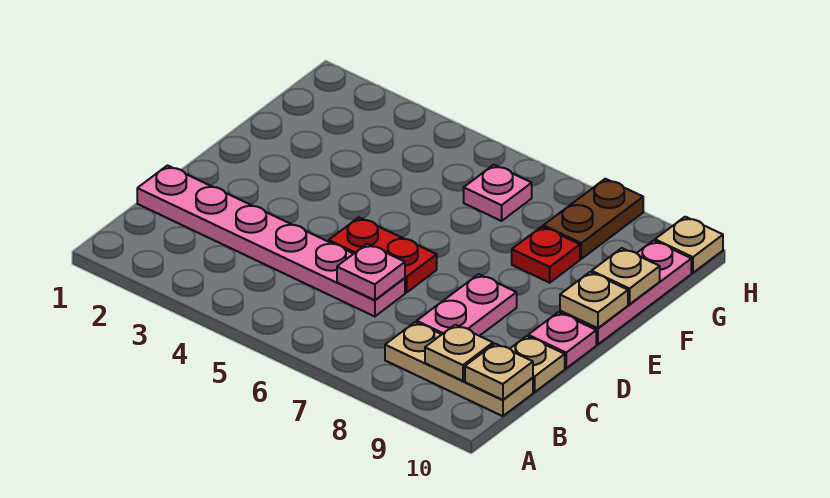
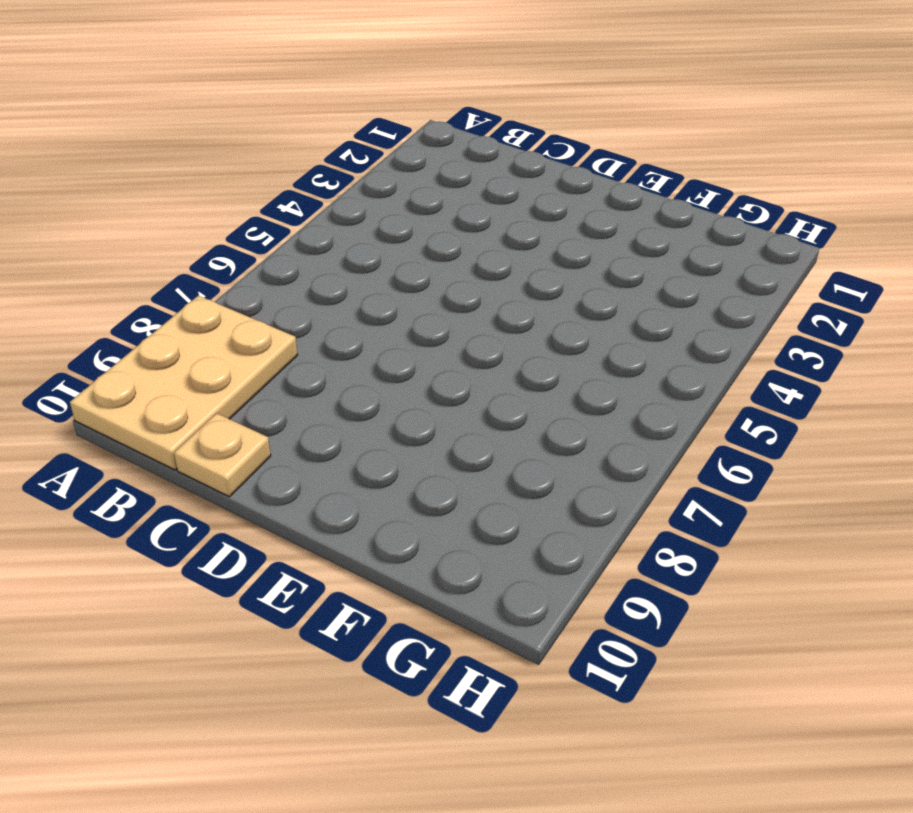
tan 2x3 plate [70,296,298,470] -> tan 1x3 plate [385,322,533,416]
none -> pink 1x6 plate [137,166,405,317]
none -> pink 1x2 plate [417,274,517,336]
none -> red 1x2 plate [329,217,437,293]

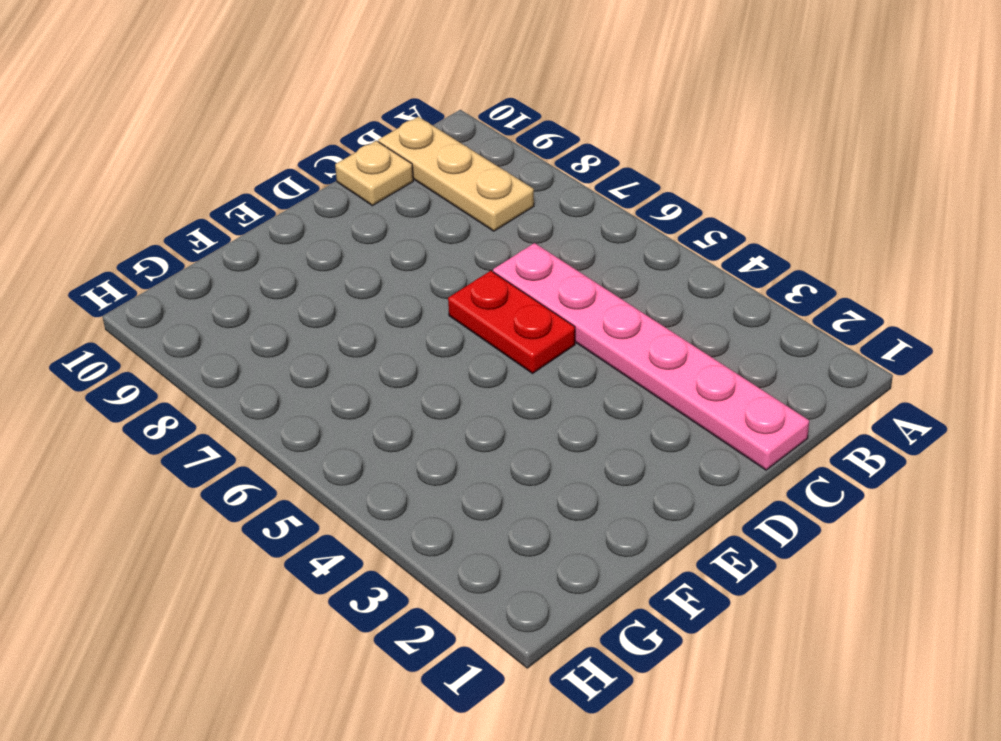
none -> pink 1x2 plate [417,274,517,336]
none -> pink 1x1 plate [528,312,596,368]
none -> pink 1x3 plate [560,241,691,345]

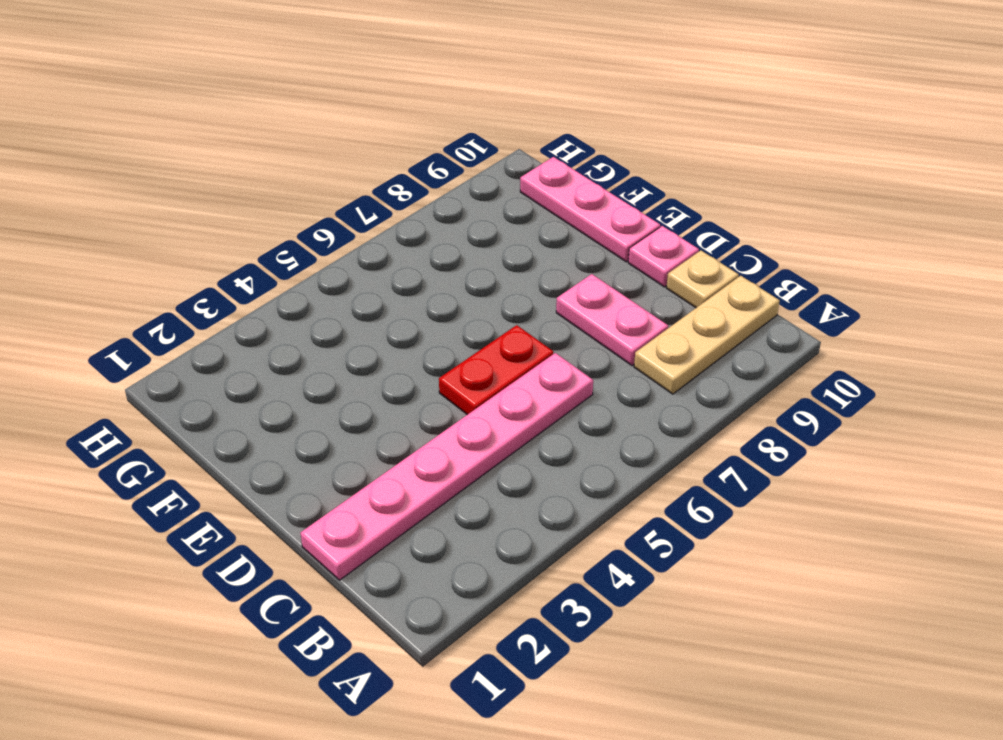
none -> red 1x1 plate [512,227,580,283]
none -> pink 1x1 plate [464,165,532,221]
none -> brown 1x2 plate [543,179,643,259]

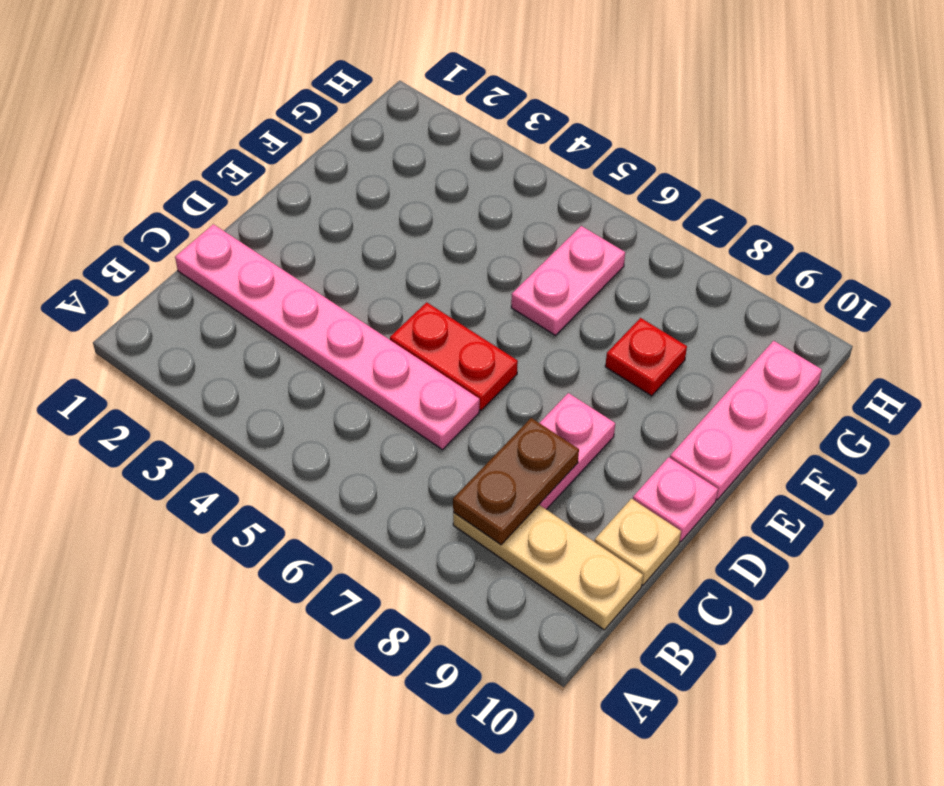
brown 1x2 plate [453,418,579,545] -> brown 1x2 plate moved to [543,179,643,259]
pink 1x2 plate [511,226,625,335] -> pink 1x1 plate [464,165,532,221]
none -> tan 1x1 plate [655,217,723,273]
none -> tan 1x1 plate [425,325,493,381]
none -> tan 1x1 plate [465,344,533,400]

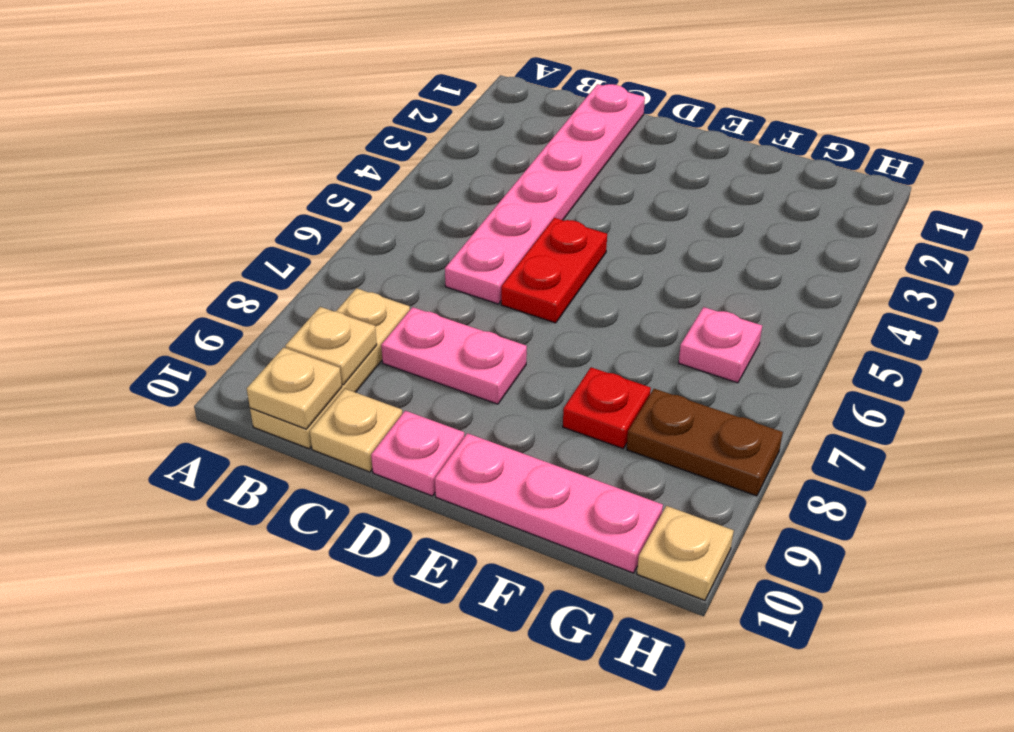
none -> pink 1x1 plate [337,244,405,300]
none -> tan 1x1 plate [560,272,628,328]
none -> tan 1x1 plate [592,248,660,304]

